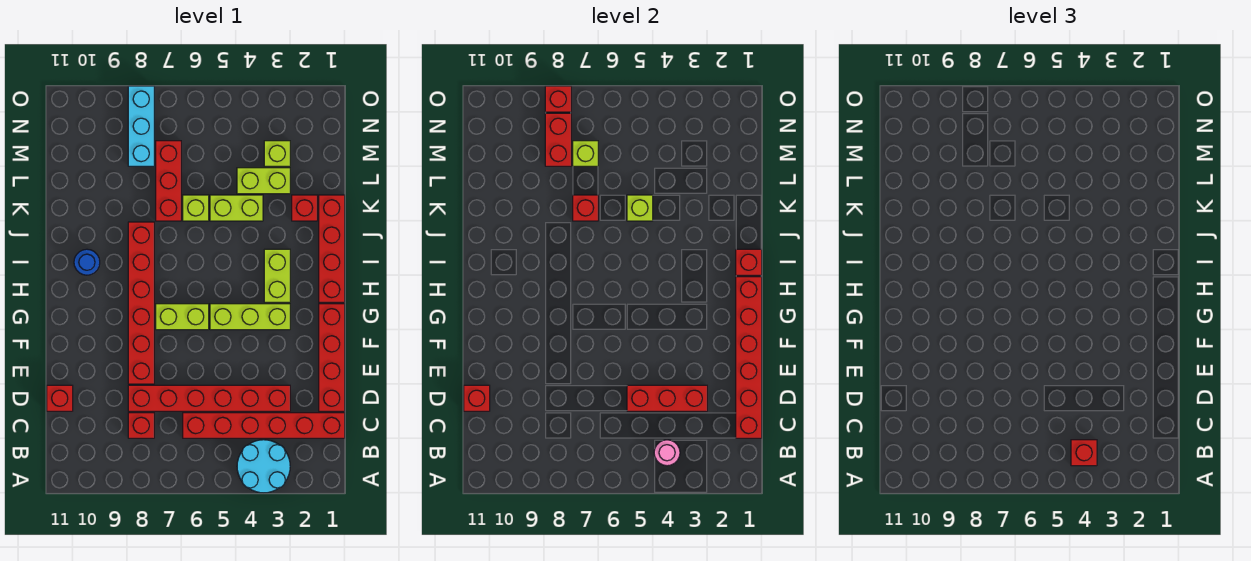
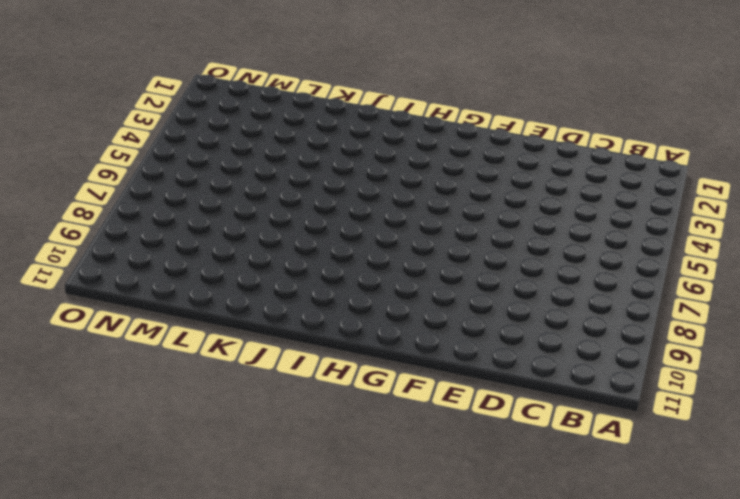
none -> cyan 2x2 round brick [237,440,290,493]
none -> red 1x6 brick [183,413,345,438]
none -> red 1x1 brick [128,413,154,438]
none -> red 1x4 brick [319,304,345,411]

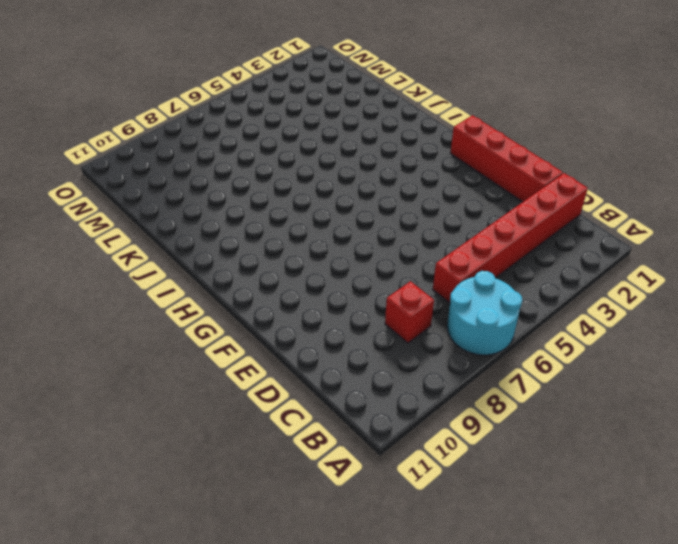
cyan 2x2 round brick [447,271,522,355] -> cyan 2x2 round brick moved to [237,440,290,493]
none -> red 1x6 brick [128,385,290,411]
none -> red 1x1 brick [47,385,73,411]
none -> red 1x6 brick [128,222,154,384]
none -> lime 1x3 brick [210,304,290,330]

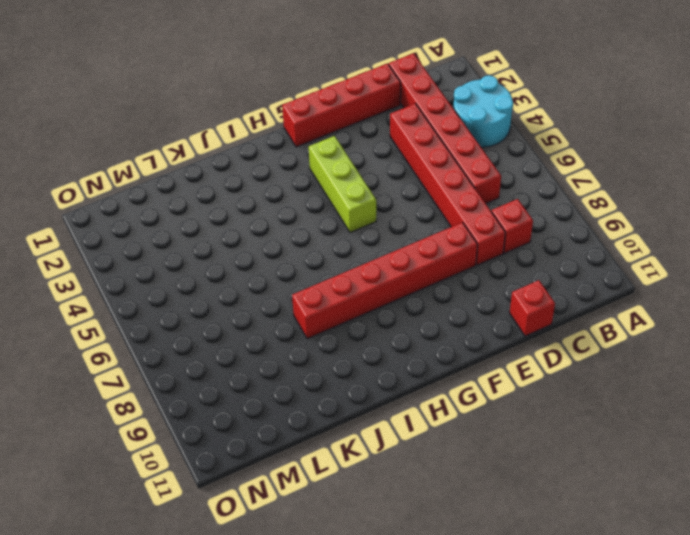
none -> lime 1x2 brick [156,304,209,330]
none -> red 1x4 brick [319,195,345,302]
none -> lime 1x2 brick [264,249,290,302]
none -> blue 1x1 round brick [74,249,100,275]

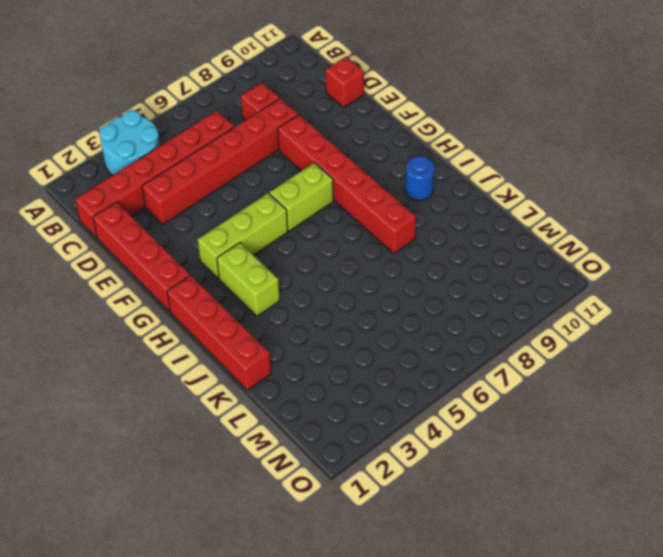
none -> red 1x1 brick [292,195,317,221]
none -> lime 1x2 brick [210,195,263,221]
none -> lime 1x1 brick [183,195,209,221]
none -> red 1x3 brick [156,141,181,221]

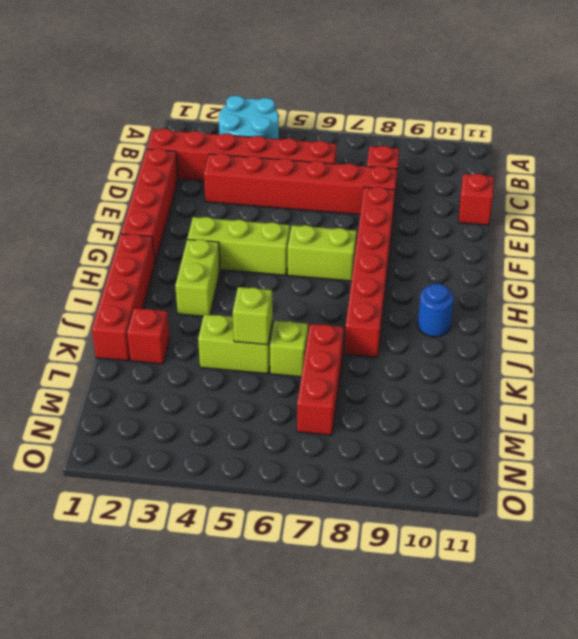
none -> lime 1x2 brick [237,168,290,194]
none -> lime 1x1 brick [264,141,290,166]
none -> cyan 1x3 brick [128,86,154,166]
none -> pink 1x1 round brick [654,440,680,466]

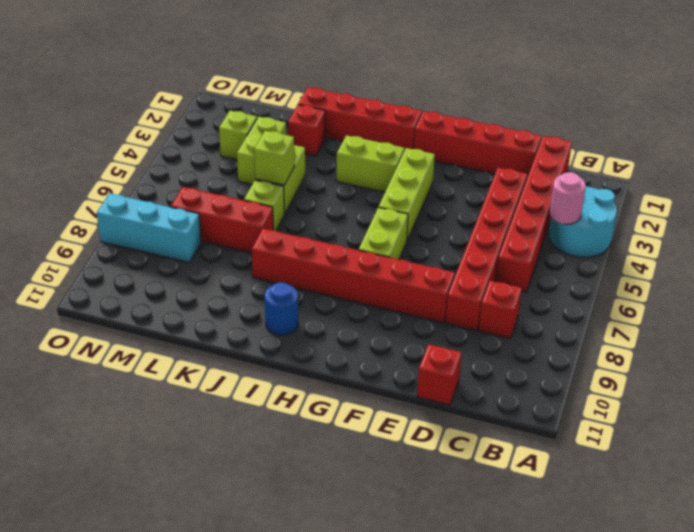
none -> red 1x6 brick [736,277,762,438]
none -> red 1x3 brick [627,385,707,411]
none -> red 1x1 brick [464,385,490,411]
none -> red 1x1 brick [736,249,762,275]

